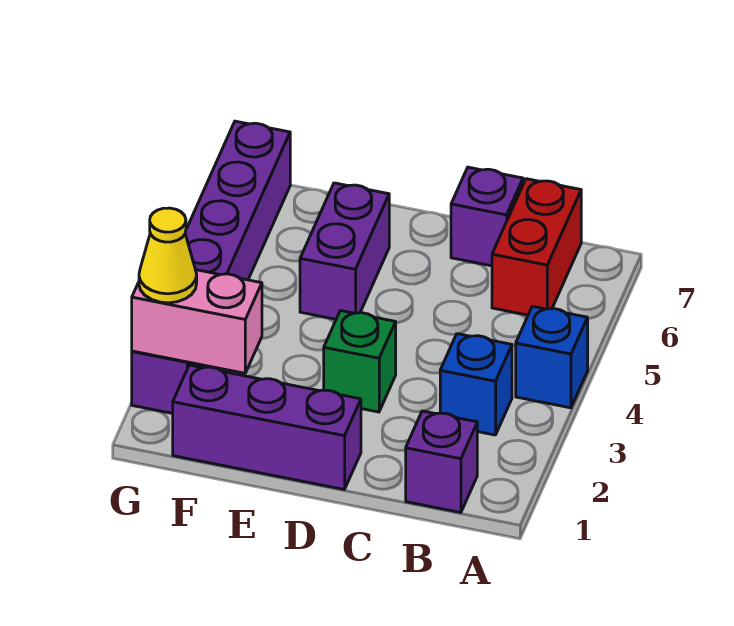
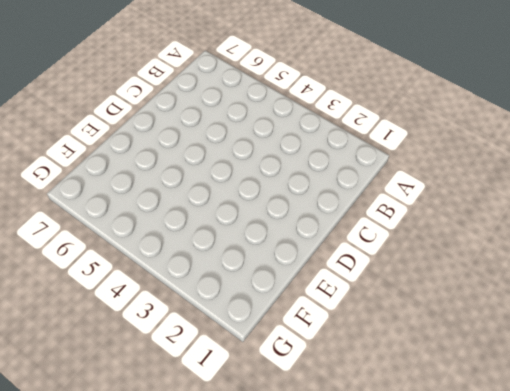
none -> blue 1x1 brick [516,306,588,408]
none -> purple 1x1 brick [406,411,477,513]

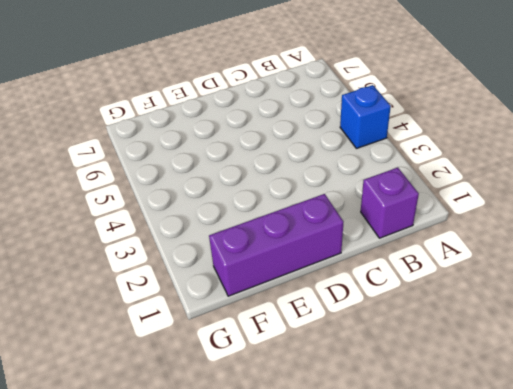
none -> blue 1x1 brick [440,334,512,435]
none -> red 1x2 brick [492,179,581,315]

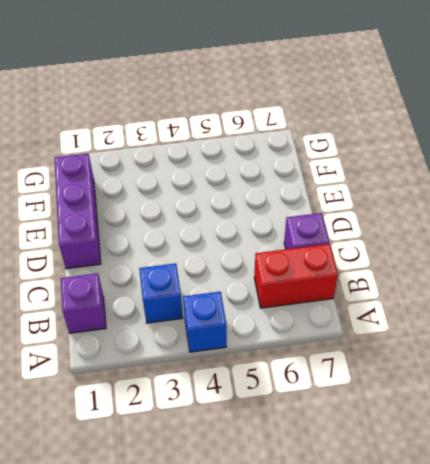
none -> green 1x1 brick [324,311,396,412]
none -> purple 1x2 brick [300,183,389,319]

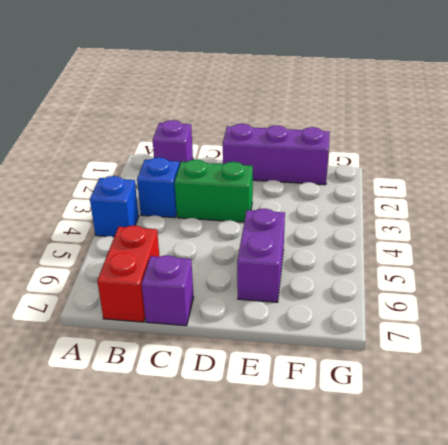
green 1x2 brick [175,160,253,222] -> green 1x1 brick [324,311,396,412]
none -> purple 1x6 brick [132,121,290,413]
none -> pink 1x2 brick [132,270,262,373]

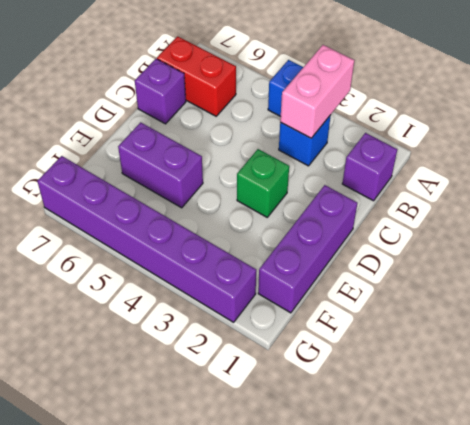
pink 1x2 brick [280,45,354,138] -> pink 1x2 brick moved to [132,270,262,373]
none -> yellow 1x1 cone [139,208,197,303]

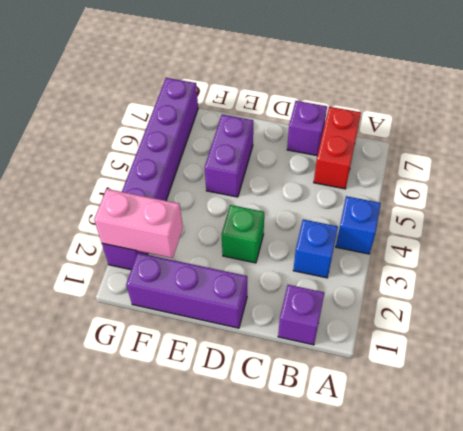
none -> yellow 1x1 cone [139,208,197,303]

